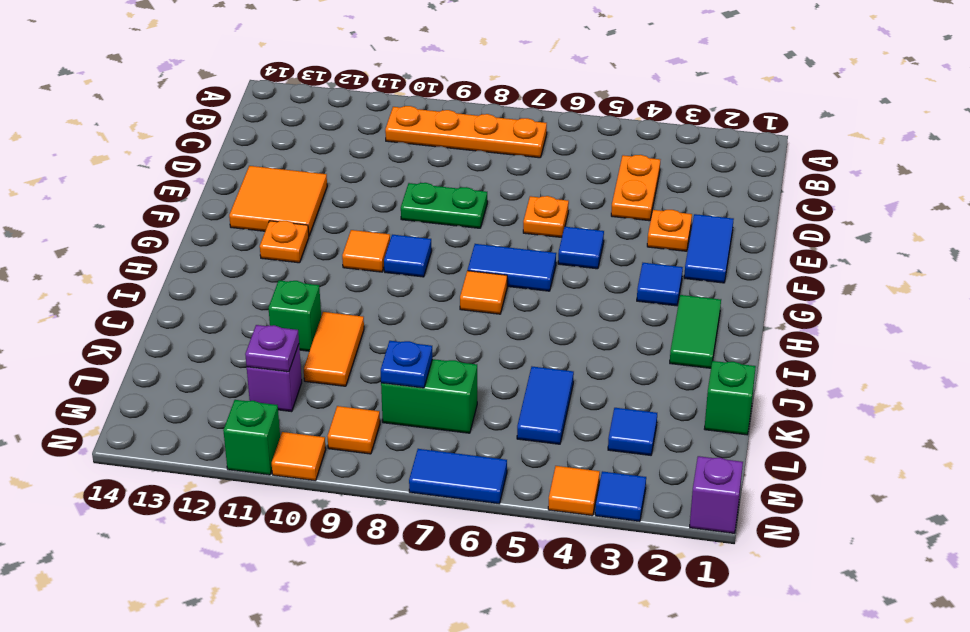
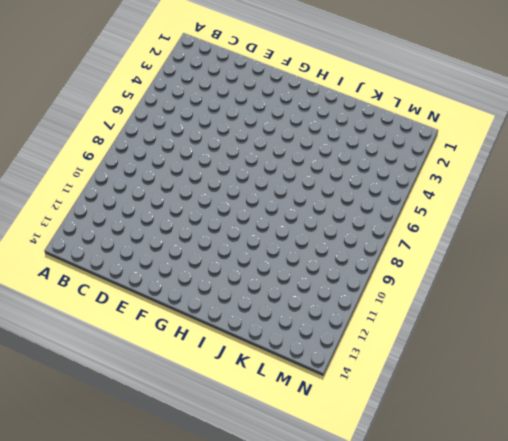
none -> orange 1x4 plate [385,106,547,158]
none -> orange 1x2 plate [611,155,660,221]
none -> blue 1x2 tile [684,214,734,283]
none -> orange 1x1 plate [647,210,692,251]

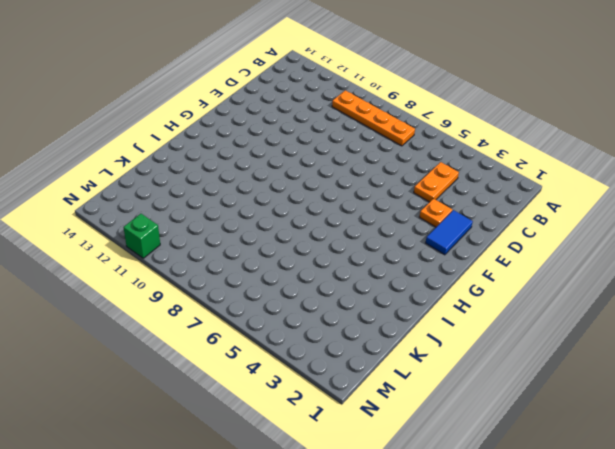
none -> orange 1x1 plate [523,196,569,237]
none -> green 1x2 plate [401,183,487,228]
none -> orange 2x2 tile [229,166,327,235]
none -> blue 1x1 tile [558,227,604,269]

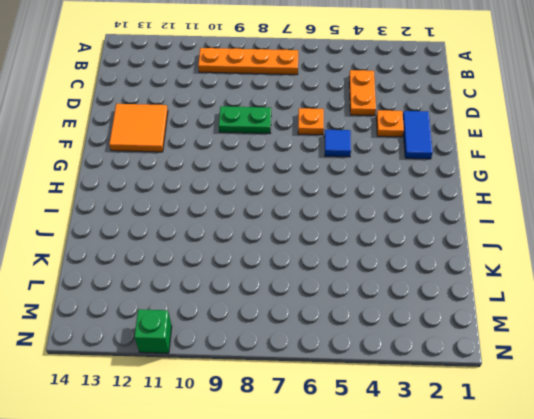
none -> blue 1x1 tile [637,263,683,306]
none -> blue 1x2 tile [468,244,556,291]
none -> blue 1x1 tile [384,235,432,277]
none -> orange 1x1 tile [342,230,390,272]

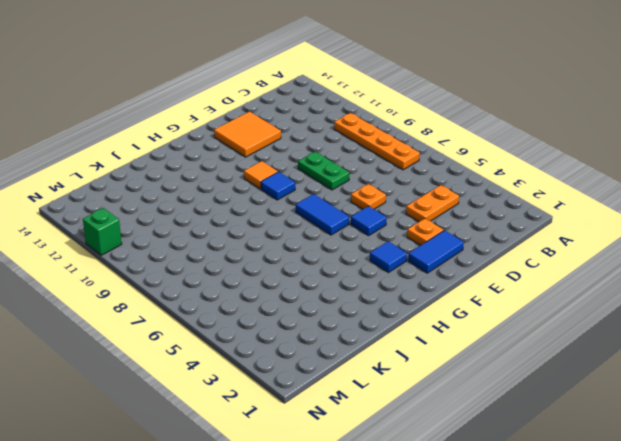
none -> orange 1x1 plate [260,221,309,263]
none -> green 1x2 tile [670,295,721,368]
none -> orange 1x1 tile [460,271,507,314]
none -> orange 1x2 tile [304,312,364,386]

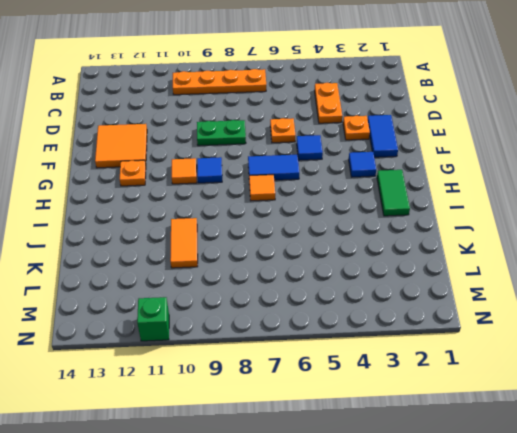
none -> green 1x1 brick [269,281,321,351]
none -> green 1x1 brick [705,361,756,435]
none -> blue 1x2 tile [517,367,574,444]
none -> blue 1x1 tile [608,408,657,455]

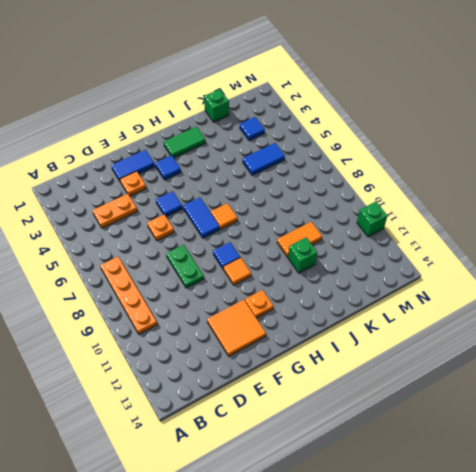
none -> green 1x2 brick [381,359,477,433]
none -> purple 1x1 brick [247,345,302,412]
none -> orange 1x1 tile [327,406,380,454]
none -> purple 1x1 brick [690,456,743,533]

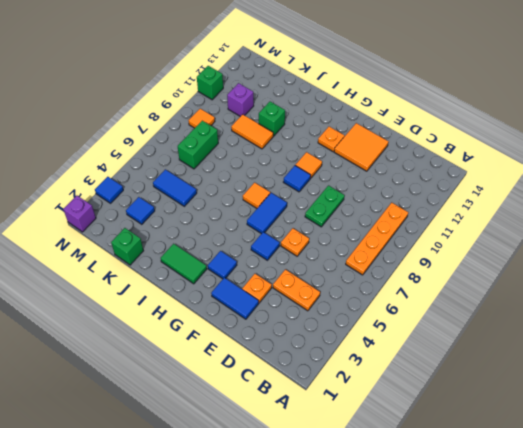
none -> orange 1x1 tile [548,466,600,516]
none -> blue 1x2 tile [409,449,507,504]
none -> orange 1x1 tile [272,432,326,481]
none -> blue 1x1 plate [381,341,432,388]

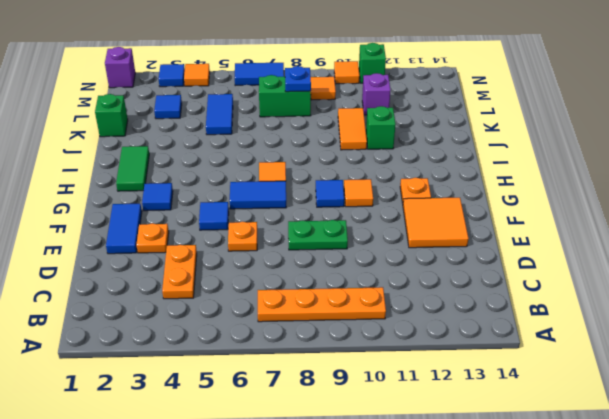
none -> purple 1x1 plate [245,325,299,372]

